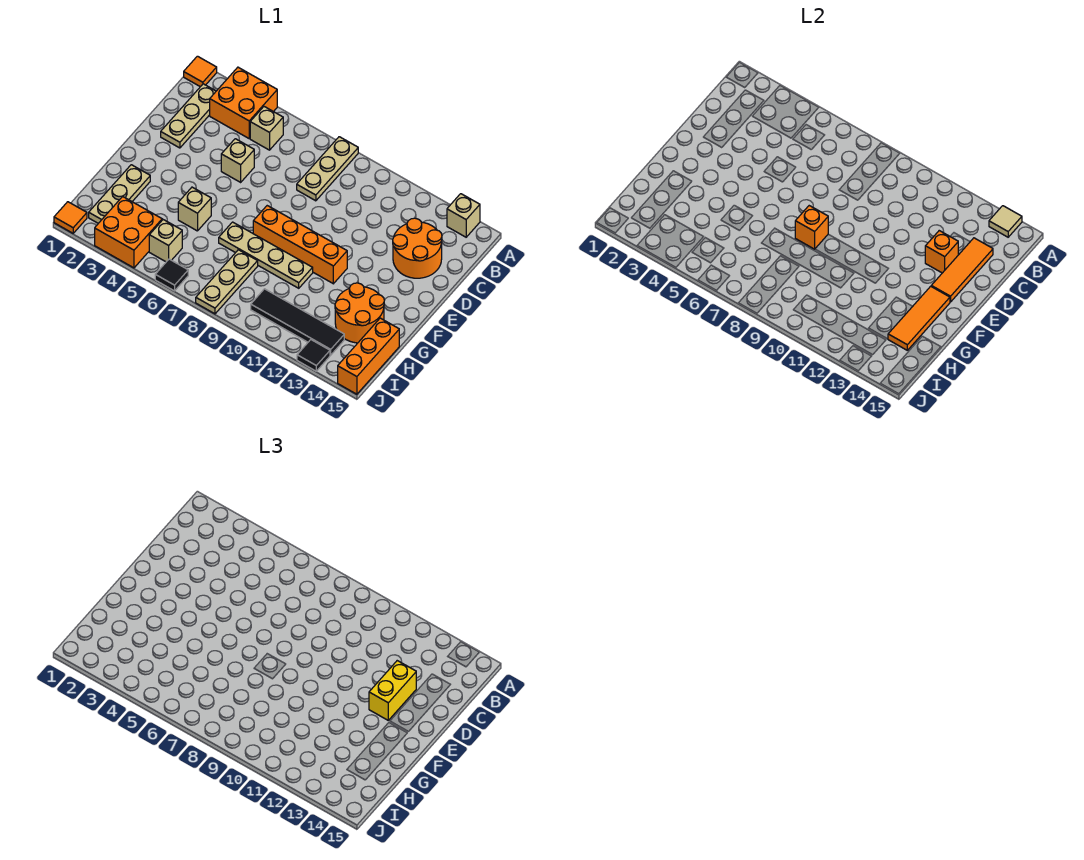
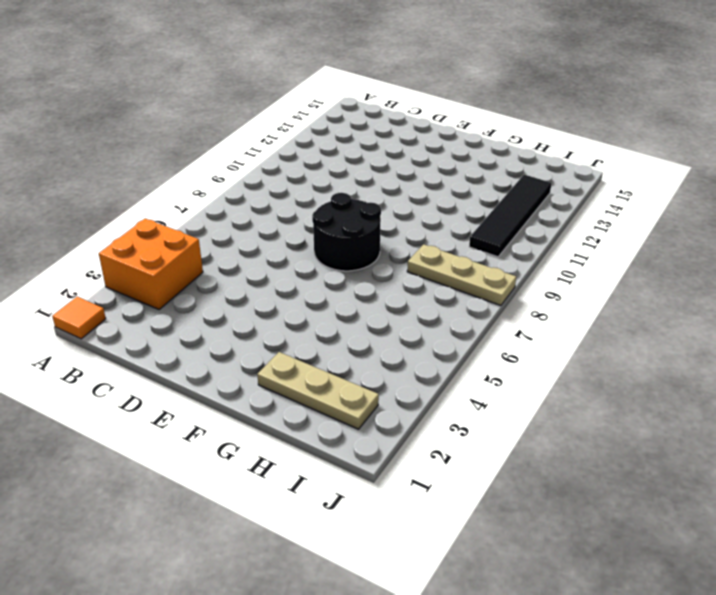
black 2x2 round brick [312,193,381,271] -> orange 1x4 brick [253,206,347,284]
none -> tan 1x3 plate [297,137,358,201]
none -> tan 1x1 brick [447,194,480,237]
none -> tan 1x3 plate [161,84,216,148]

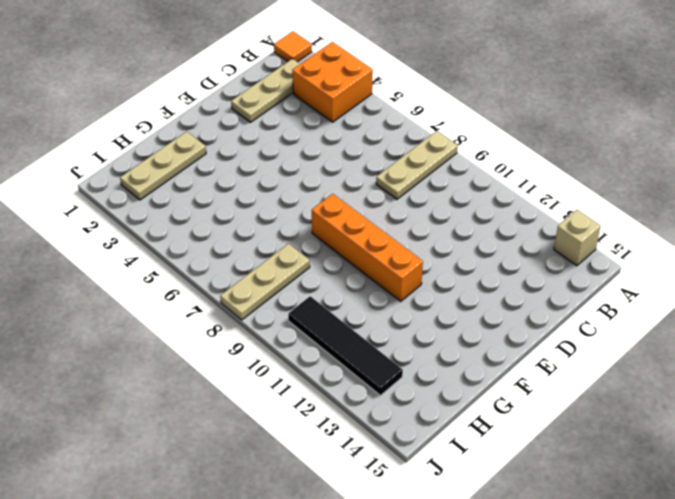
none -> tan 1x1 brick [250,107,283,150]
none -> orange 2x2 round brick [393,218,442,278]
none -> tan 1x1 brick [221,139,254,182]

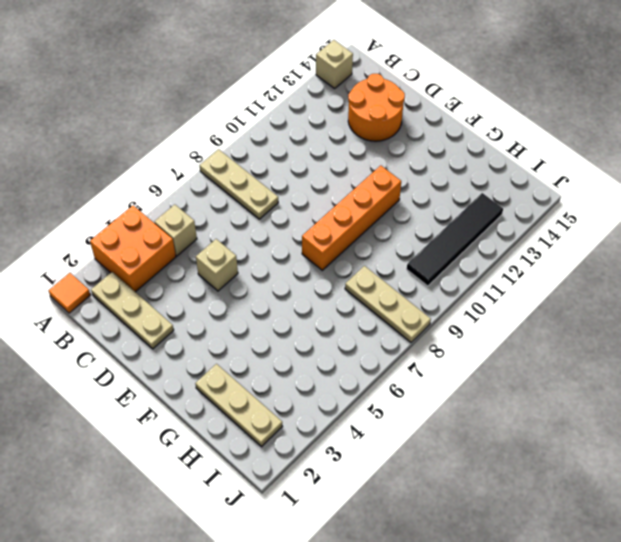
none -> tan 1x1 brick [178,187,211,231]
none -> tan 1x4 plate [219,222,313,288]
none -> orange 2x2 round brick [335,283,384,343]

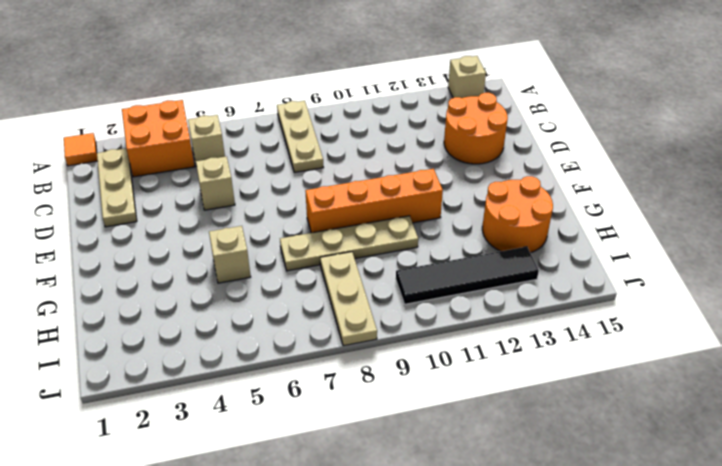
none -> tan 1x3 plate [89,165,150,223]
none -> orange 1x3 brick [338,318,399,394]
none -> orange 2x2 brick [95,197,162,268]

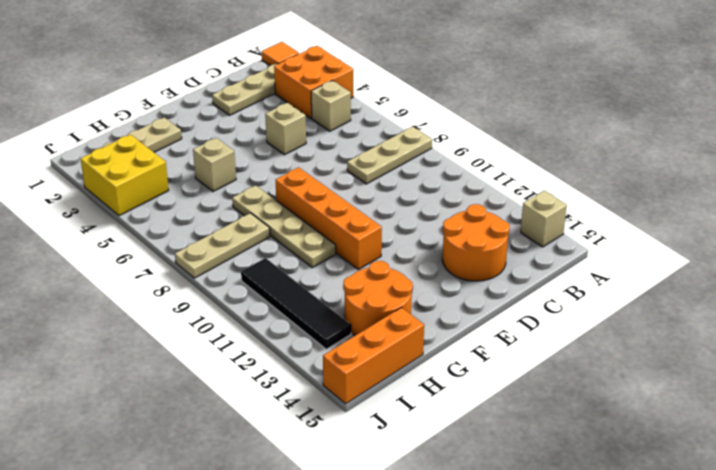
yellow 2x2 brick [81,135,169,216] -> orange 2x2 brick [95,197,162,268]
none -> tan 1x1 brick [149,220,182,262]
none -> orange 1x1 tile [54,202,87,233]
none -> black 1x1 tile [155,259,188,291]

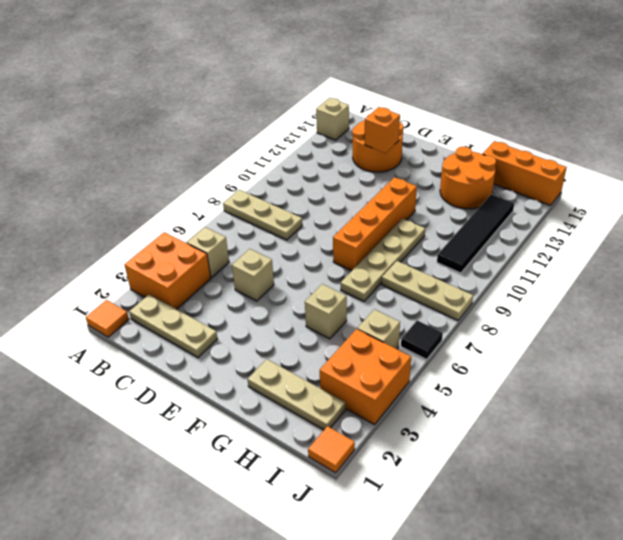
none -> black 1x1 tile [297,340,330,371]
none -> tan 1x1 tile [989,206,1022,237]
none -> orange 1x3 tile [931,238,993,302]

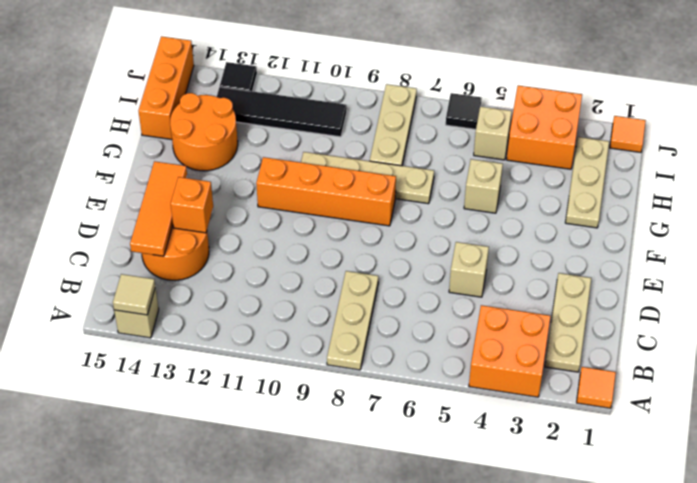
none -> tan 1x1 brick [250,107,283,150]
none -> orange 1x1 brick [795,206,828,249]
none -> orange 1x3 tile [888,286,950,350]

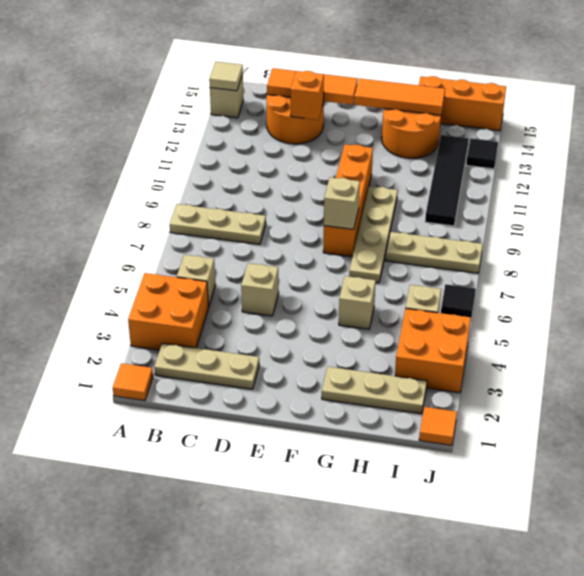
tan 1x1 brick [324,177,360,229] -> orange 1x1 brick [795,206,828,249]
none -> yellow 1x2 brick [369,661,416,720]

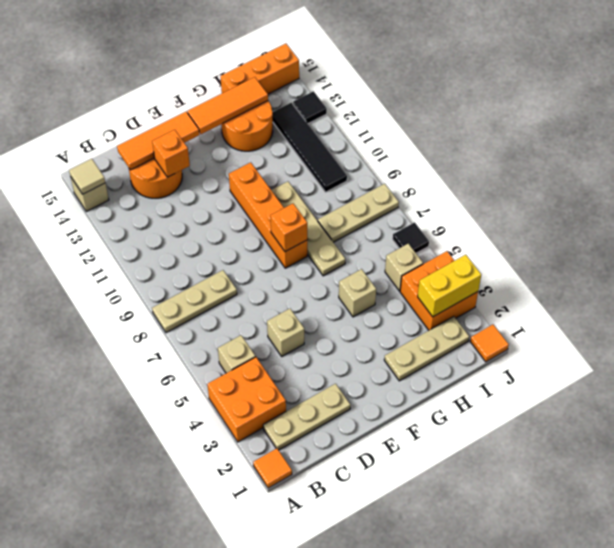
yellow 1x2 brick [418,255,481,317] -> yellow 1x2 brick moved to [369,661,416,720]

